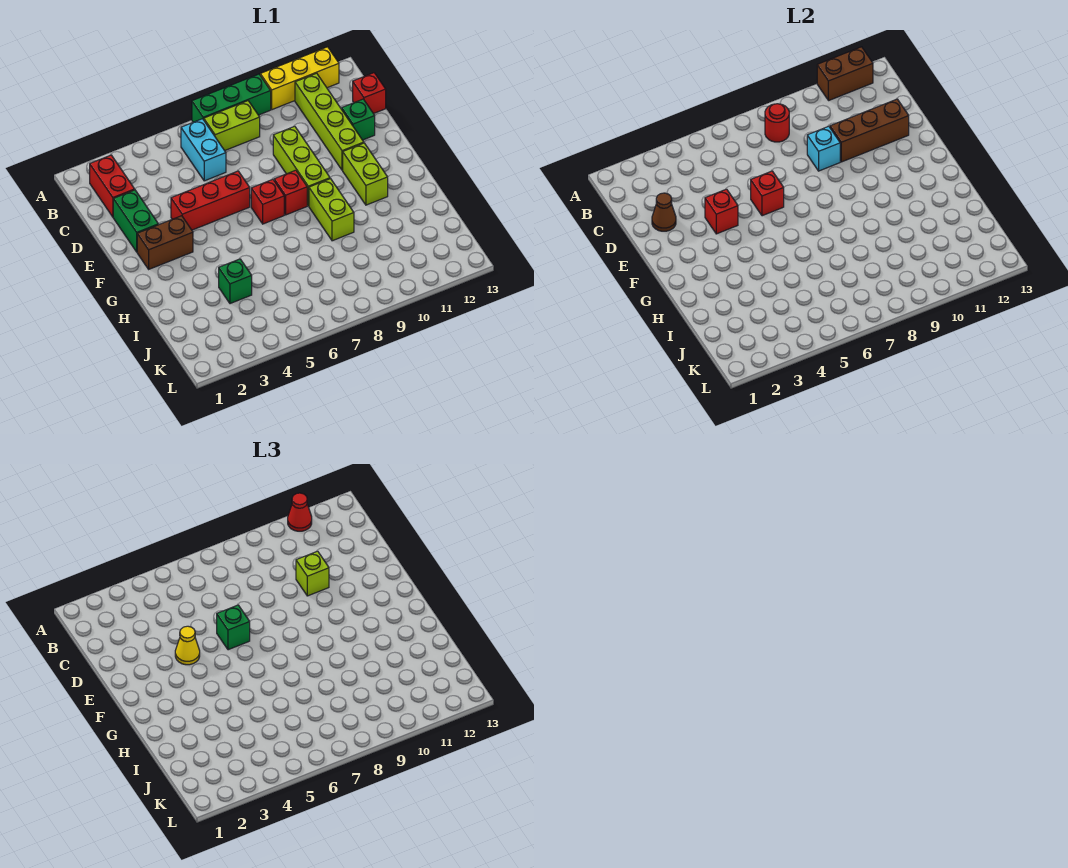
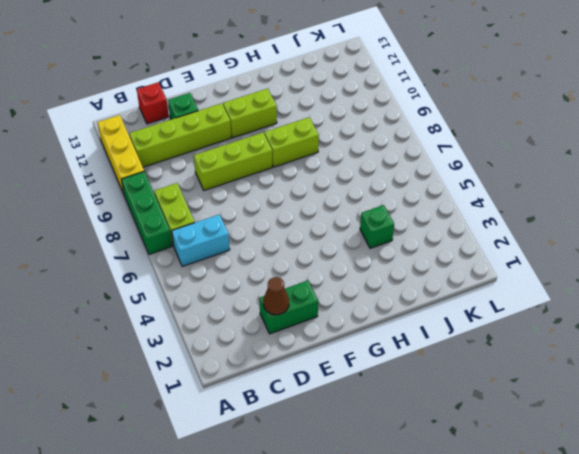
none -> red 1x2 brick [90,155,135,217]
none -> red 1x3 brick [171,171,250,230]
none -> brown 1x2 brick [137,216,193,269]

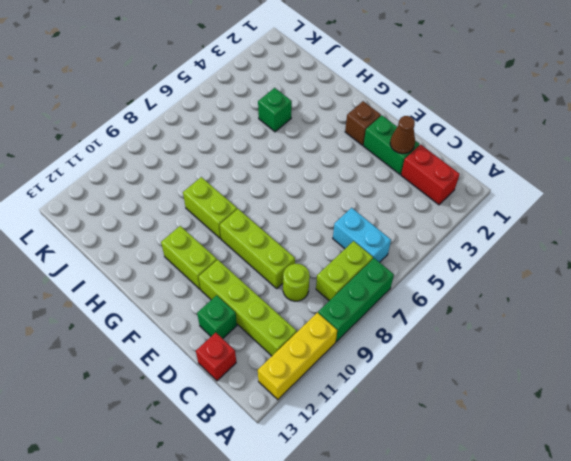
lime 1x1 round brick [283,264,310,301] -> none
brown 1x1 brick [345,101,381,145] -> brown 1x2 brick [137,216,193,269]
none -> red 1x3 brick [171,171,250,230]
none -> red 1x1 brick [251,179,284,224]
none -> red 1x1 brick [274,170,307,215]

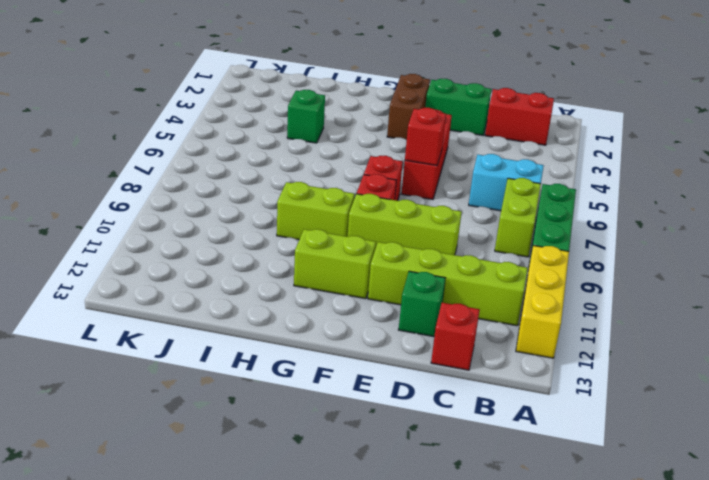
none -> brown 1x2 brick [817,47,873,101]
none -> red 1x1 round brick [765,104,789,142]
none -> brown 1x1 cone [652,193,676,231]

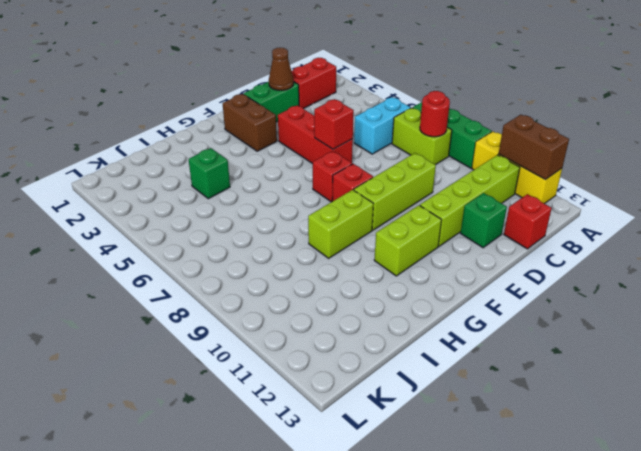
none -> cyan 1x1 brick [807,126,840,171]
none -> brown 1x3 brick [830,99,909,162]
none -> red 1x1 brick [705,189,738,234]

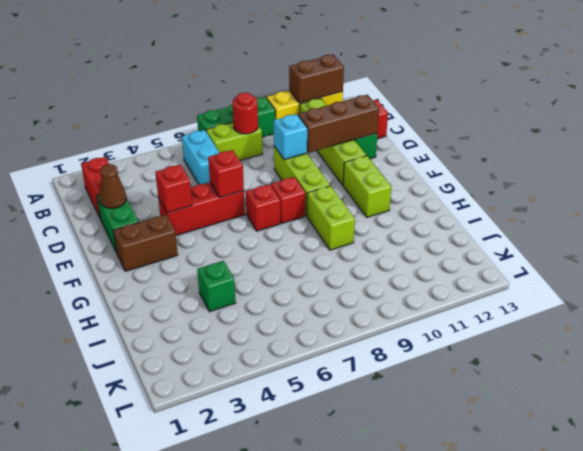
none -> red 1x1 cone [288,493,312,531]
none -> lime 1x1 brick [296,551,329,596]
none -> yellow 1x1 cone [175,626,200,665]

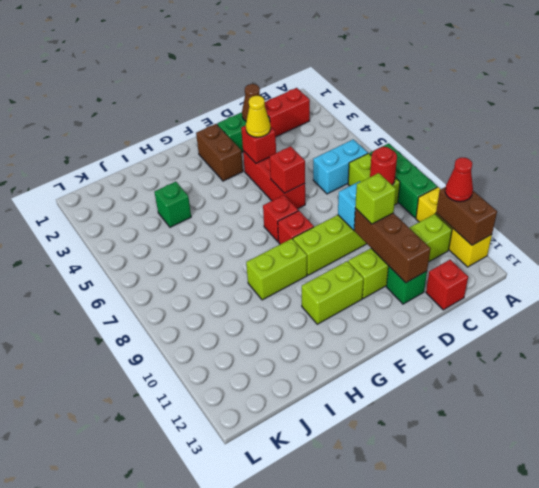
none -> green 1x1 brick [217,605,250,650]

